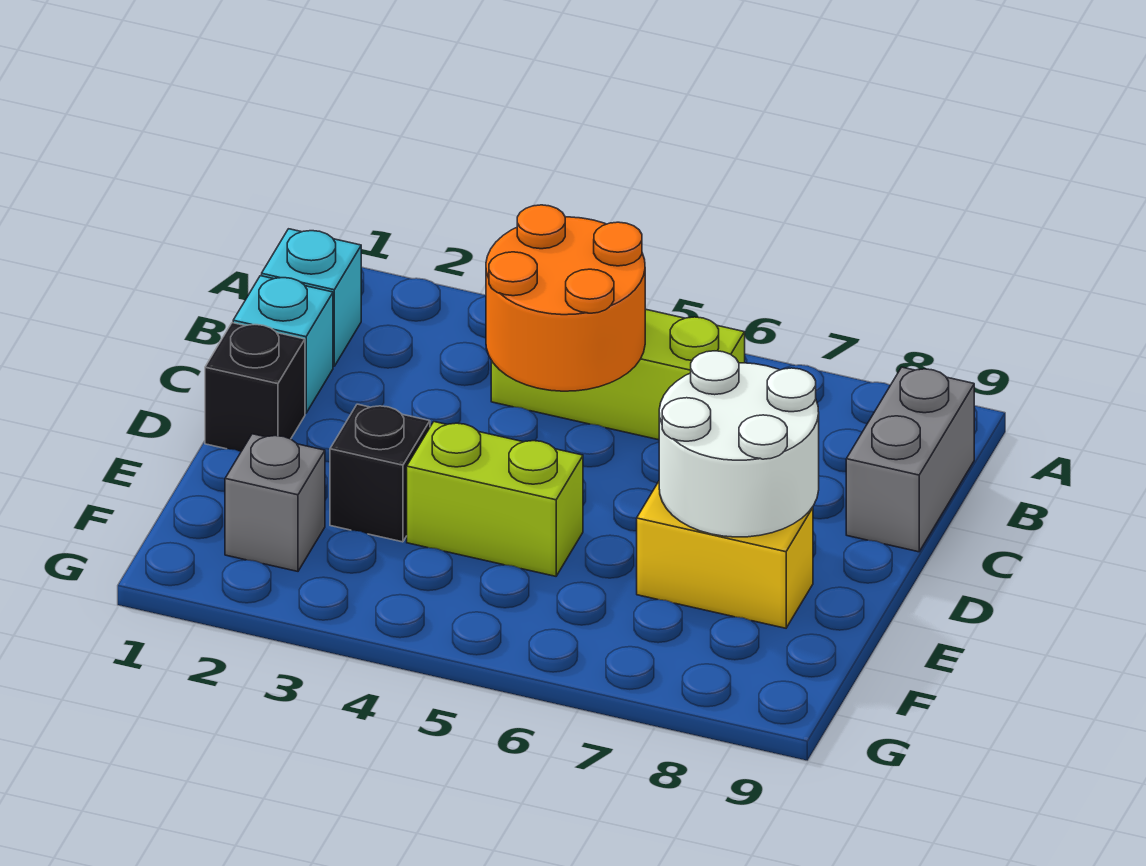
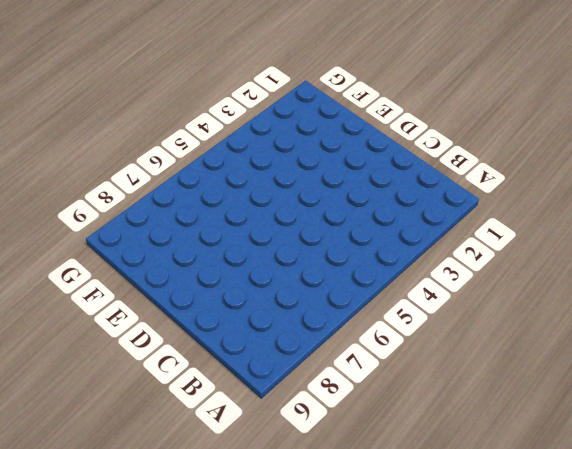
none -> cyan 1x1 brick [262,229,361,366]
none -> lime 1x3 brick [491,309,745,440]

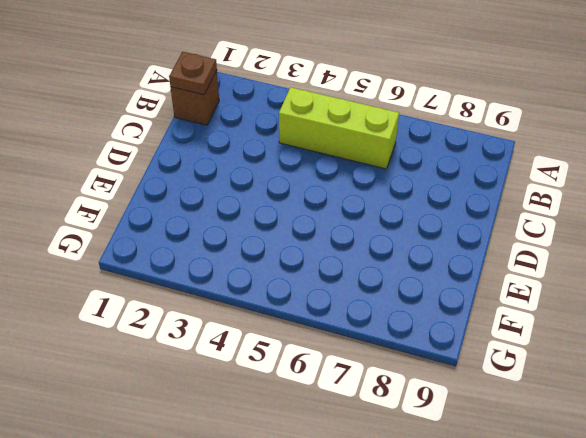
brown 1x1 brick [171,71,219,125] -> cyan 1x1 brick [262,229,361,366]
brown 1x1 plate [169,52,217,95] -> none
none -> grey 1x2 brick [846,367,974,552]
none -> cyan 1x1 brick [233,276,333,413]

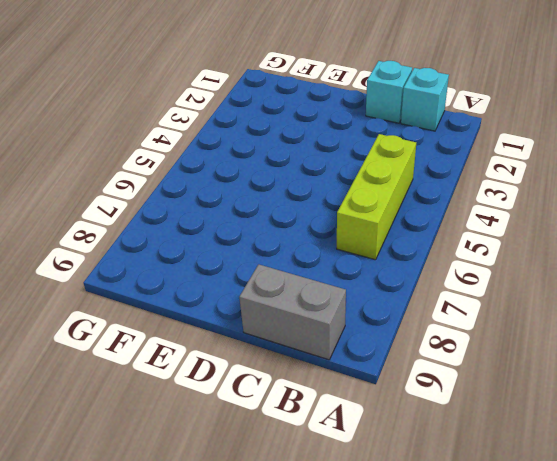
none -> black 1x1 brick [205,323,305,452]
none -> black 1x1 brick [330,404,430,542]

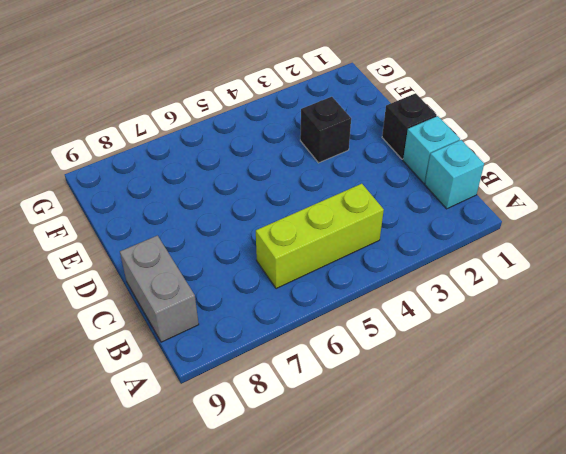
none -> lime 1x2 brick [407,422,583,576]
none -> yellow 1x2 brick [637,482,813,628]

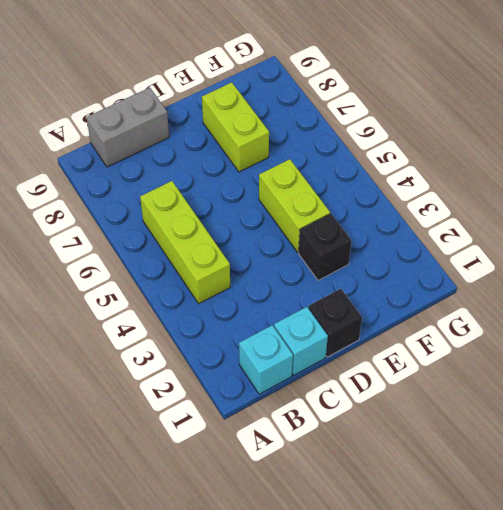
lime 1x2 brick [202,82,269,172] -> yellow 1x2 brick [637,482,813,628]
none -> grey 1x1 brick [225,434,325,571]
none -> orange 2x2 round brick [486,205,645,391]

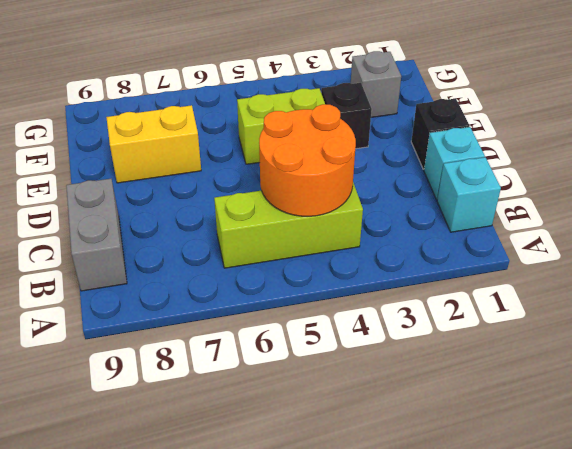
none -> white 2x2 round brick [659,351,819,537]

